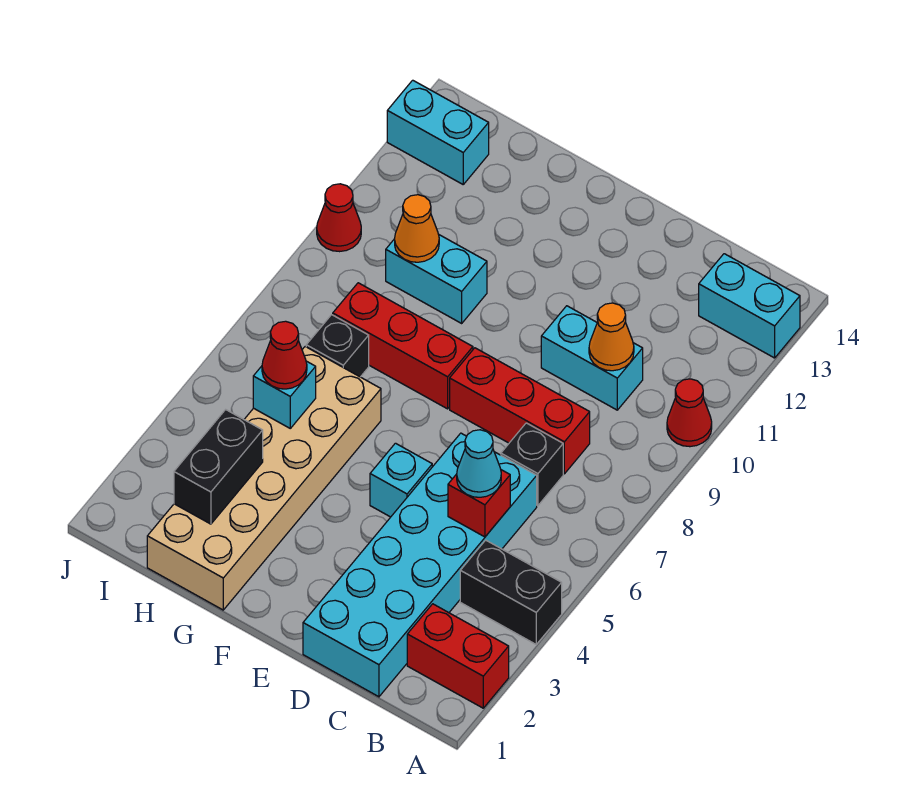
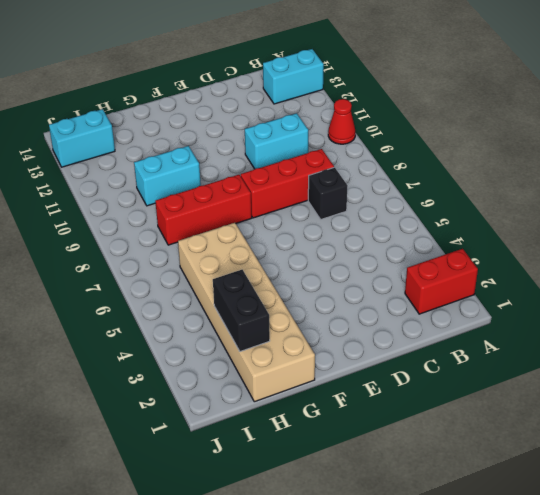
none -> black 1x2 brick [460,540,562,644]
none -> cyan 2x6 brick [303,433,537,697]
none -> cyan 1x1 brick [370,443,432,517]

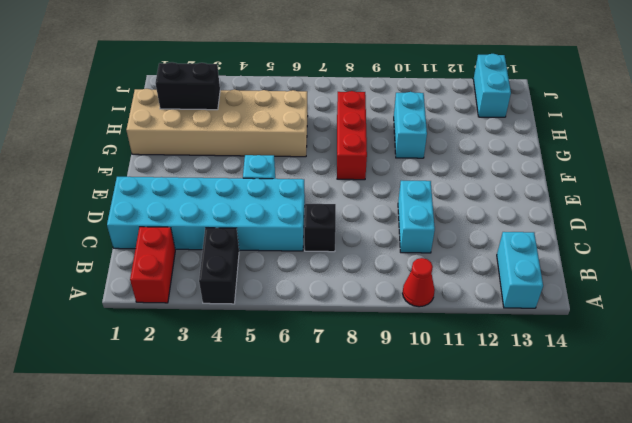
none -> red 1x3 brick [450,348,590,474]
none -> black 1x1 brick [306,315,369,377]
none -> red 1x1 cone [317,184,361,252]

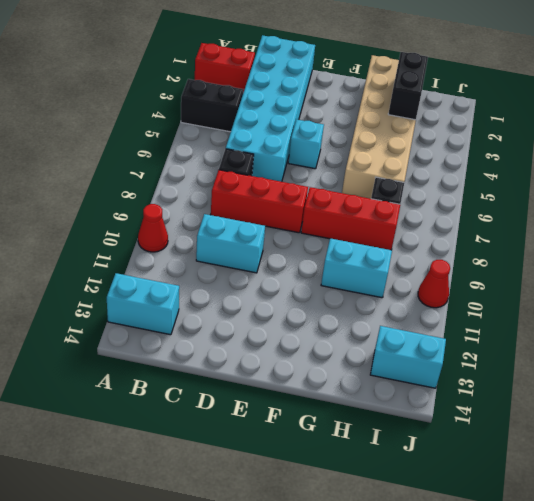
none -> red 1x1 brick [448,470,510,537]
none -> orange 1x1 cone [589,303,634,371]
none -> cyan 1x1 brick [253,361,316,428]

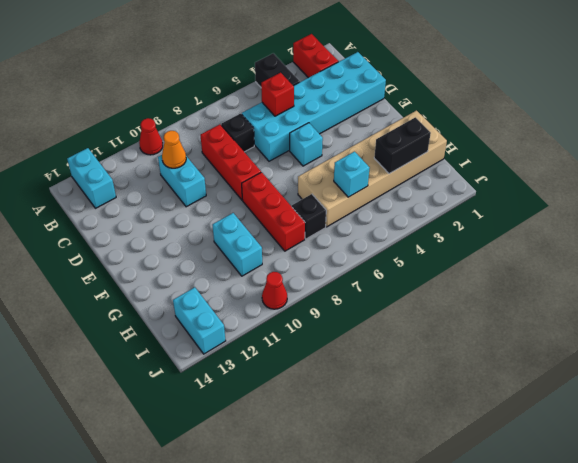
none -> orange 1x1 cone [395,195,439,262]
none -> cyan 1x1 cone [457,430,501,497]
none -> red 1x1 cone [262,321,307,389]

